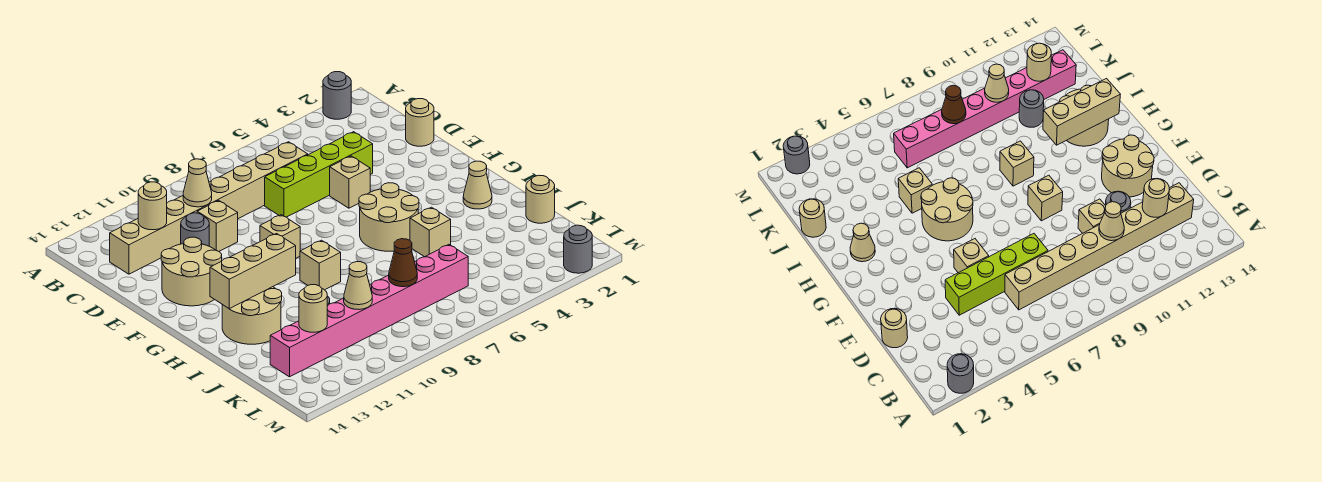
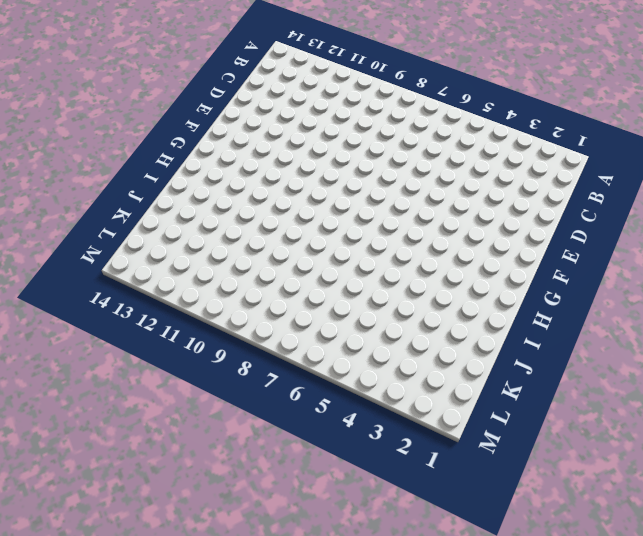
none -> grey 1x1 round brick [323,72,352,119]
none -> tan 1x8 brick [110,142,308,274]
none -> tan 1x1 round brick [406,99,434,146]

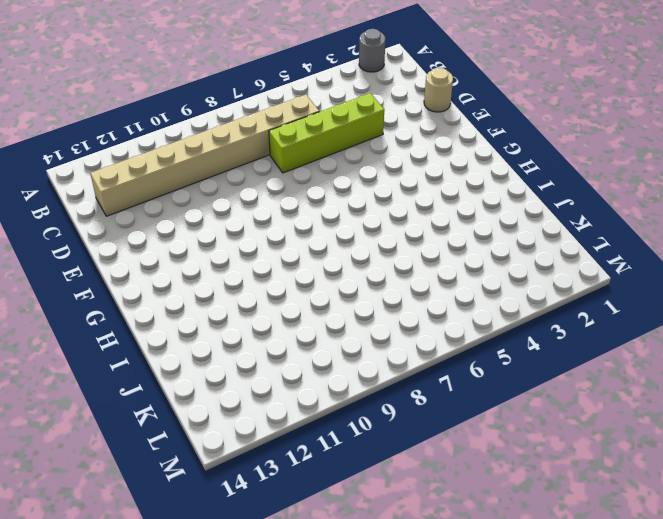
none -> tan 1x1 brick [197,200,238,251]
none -> grey 1x1 round brick [181,213,209,246]
none -> tan 1x1 brick [330,156,370,208]

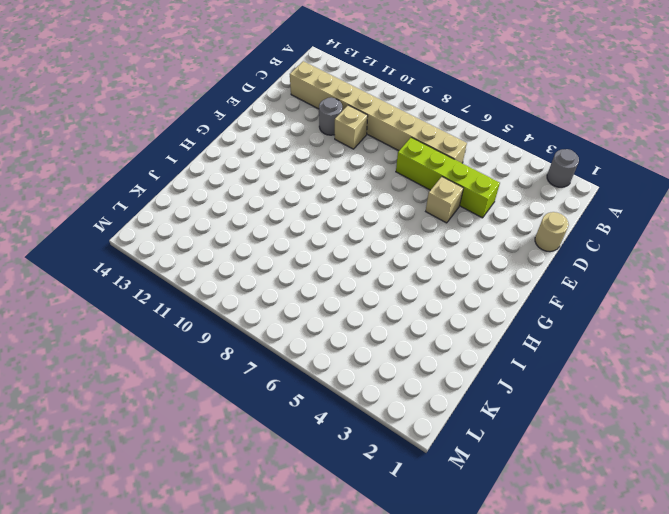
none -> tan 2x2 round brick [161,237,222,306]
none -> tan 1x1 brick [260,215,300,258]
none -> tan 2x2 round brick [359,183,419,251]

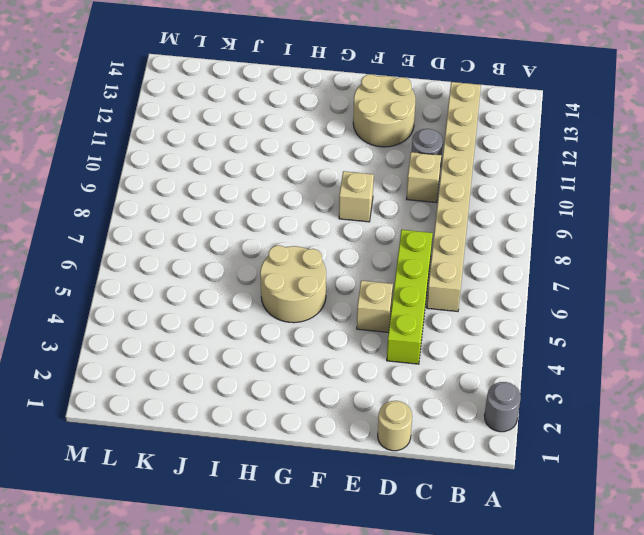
none -> tan 1x1 cone [463,161,492,209]
none -> tan 1x1 brick [300,240,341,290]
none -> tan 2x2 round brick [222,287,282,344]

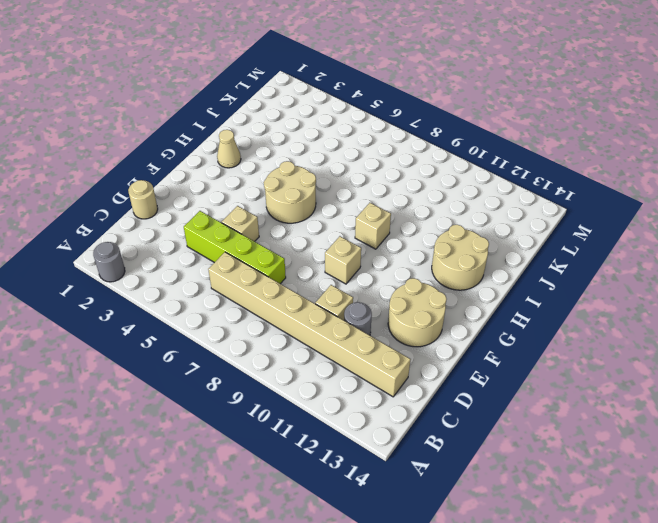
none -> tan 1x1 brick [410,207,451,257]
none -> tan 1x1 round brick [526,175,555,223]
none -> grey 1x1 round brick [1019,90,1044,127]

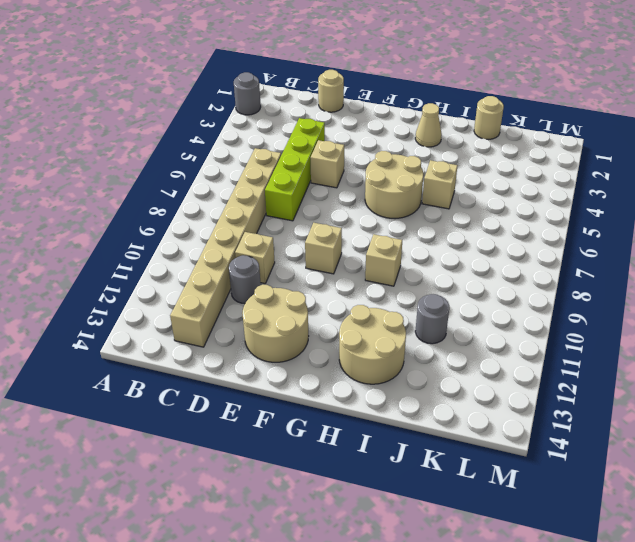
none -> pink 1x8 brick [270,245,468,377]
none -> grey 1x1 round brick [564,225,592,273]
none -> tan 1x1 cone [183,159,212,207]

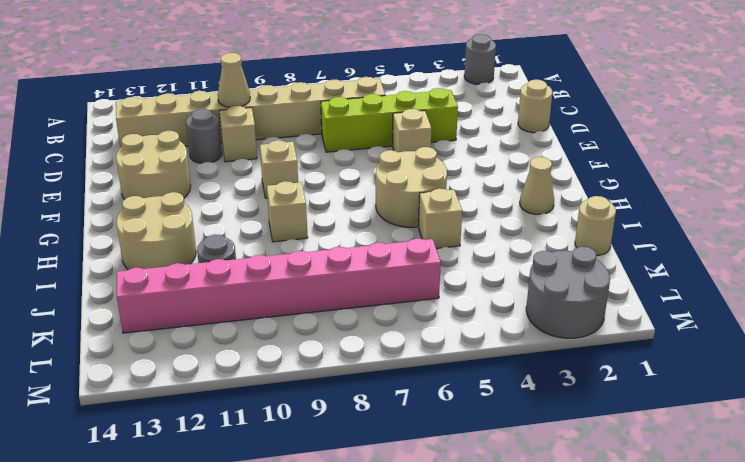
grey 2x2 round brick [526,247,610,338] -> grey 1x1 round brick [564,225,592,273]
none -> tan 1x1 round brick [138,182,167,230]
none -> tan 1x3 brick [210,234,296,309]
none -> brown 1x1 cone [389,239,417,287]

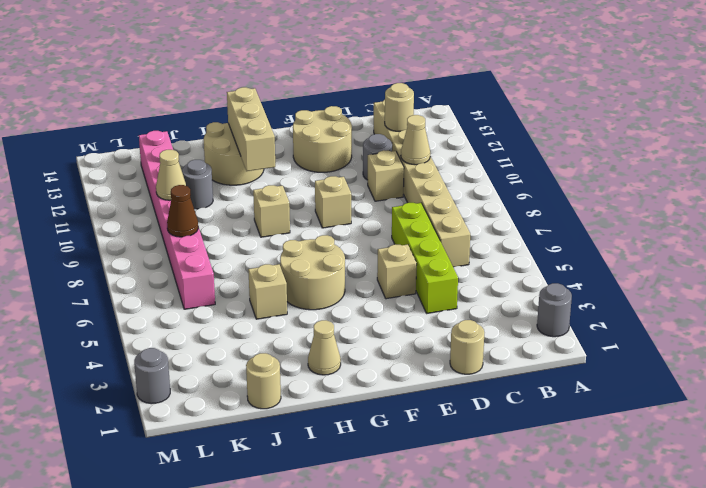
none -> tan 1x1 round brick [299,285,327,332]

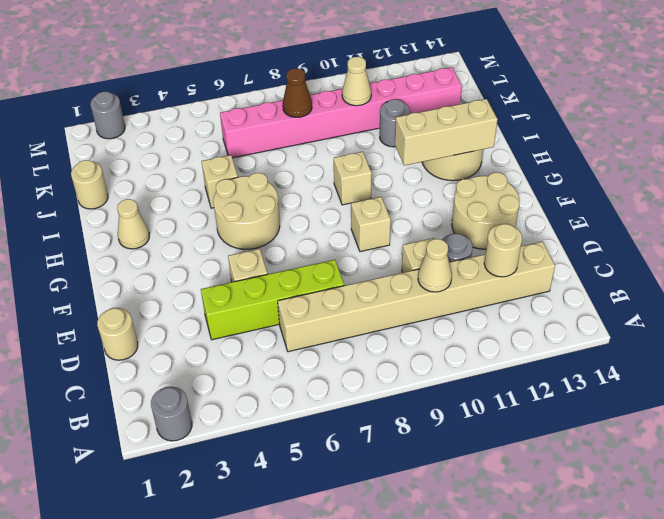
none -> tan 1x1 round brick [299,285,327,332]

